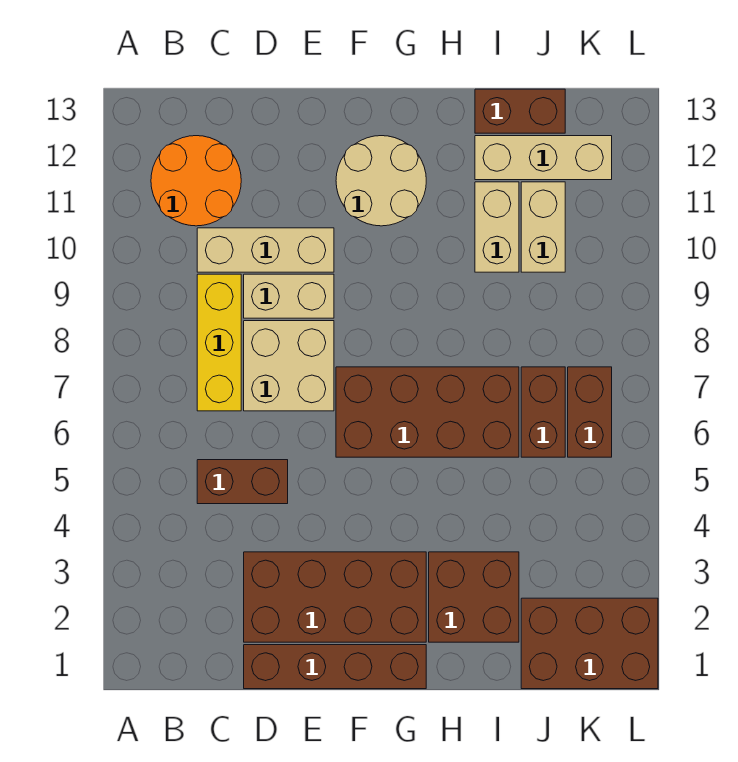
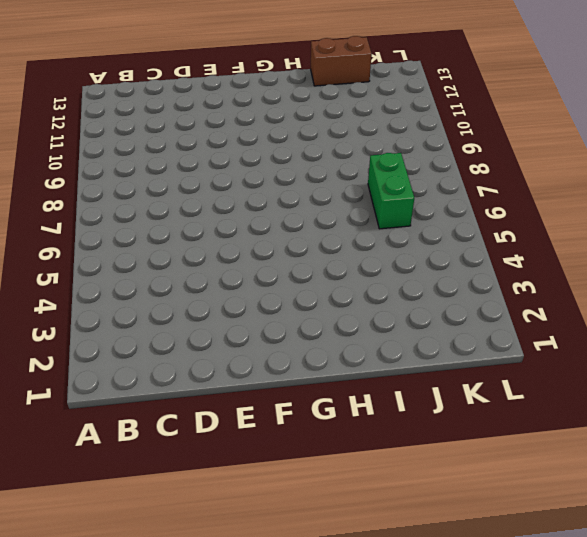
green 1x2 brick [368,153,414,229] -> brown 1x2 brick [521,367,565,457]
none -> orange 2x2 round brick [151,136,241,226]
none -> brown 1x2 brick [197,460,288,504]
none -> yellow 1x3 brick [197,274,241,411]

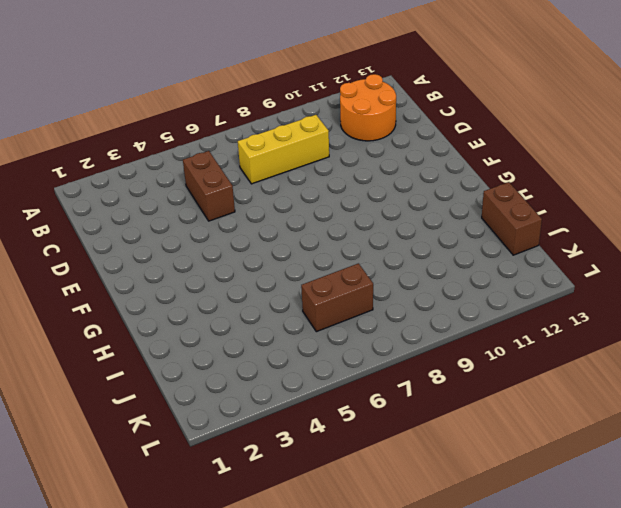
none -> tan 1x3 brick [197,228,334,272]
none -> brown 1x4 brick [244,645,426,689]
none -> brown 2x4 brick [244,552,426,642]

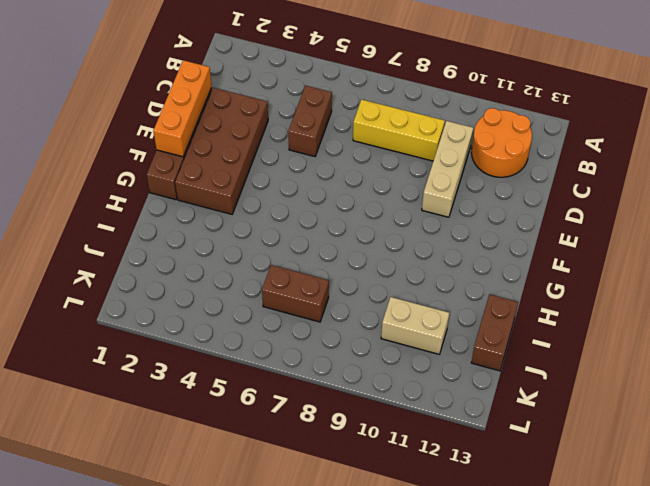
orange 1x3 brick [153,60,212,157] -> none
none -> tan 2x2 brick [244,321,334,411]
none -> tan 1x2 brick [244,274,334,318]
none -> brown 2x4 brick [336,367,519,457]

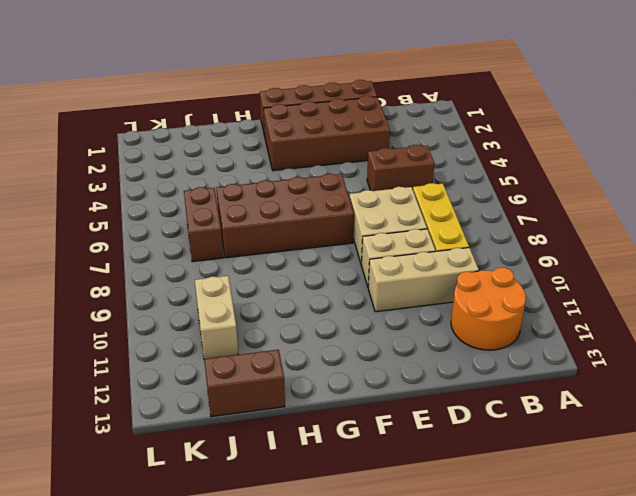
none -> tan 2x2 round brick [336,136,426,226]
none -> brown 2x2 brick [429,552,519,642]
none -> tan 1x2 brick [475,182,519,272]

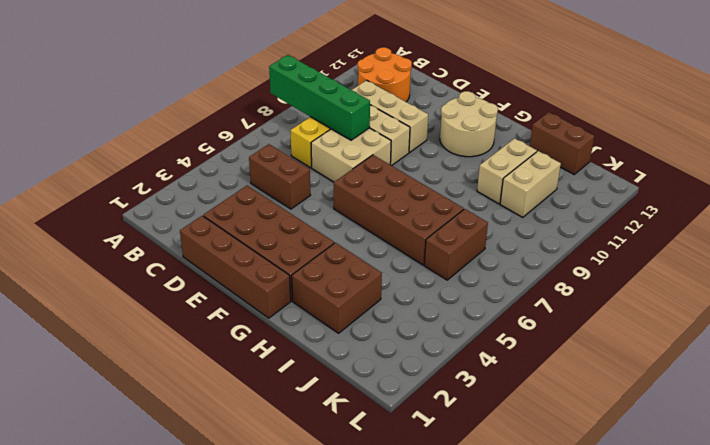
green 1x4 brick [269,55,370,140] -> none
none -> tan 1x3 brick [475,136,612,180]
none -> brown 2x3 brick [521,598,658,689]
none -> brown 1x2 brick [568,367,612,457]

